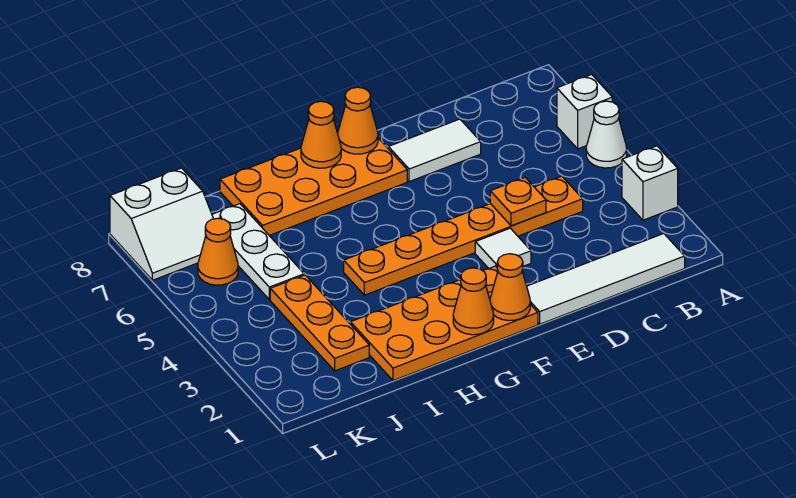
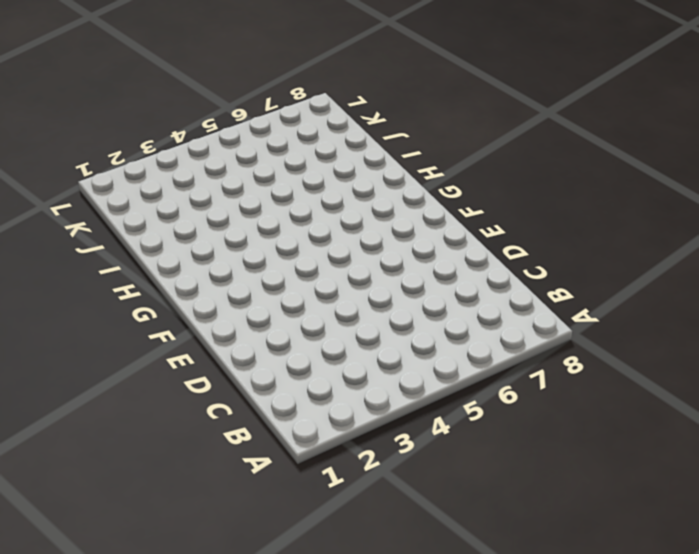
none -> white 1x1 brick [622,146,678,220]
none -> white 1x1 cone [586,101,627,168]
none -> white 1x1 brick [557,75,612,149]

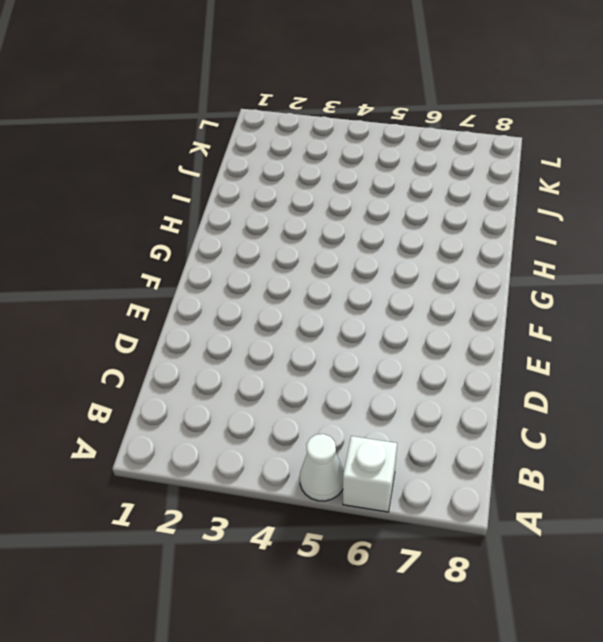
none -> white 1x1 brick [622,146,678,220]
none -> white 1x4 tile [527,234,685,324]
none -> orange 1x6 plate [344,176,583,295]

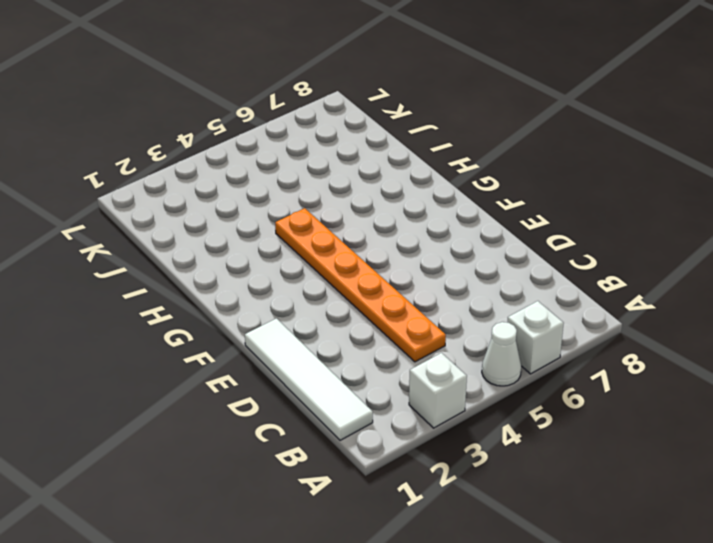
none -> white 1x2 tile [388,119,481,182]
none -> white 1x1 tile [475,228,531,268]
none -> orange 2x4 plate [351,266,538,381]

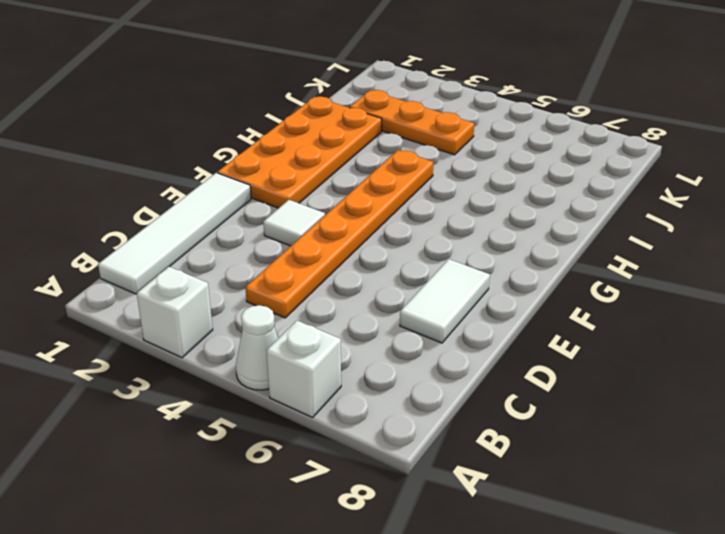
none -> orange 2x4 plate [220,138,407,235]
none -> white 1x3 plate [212,204,304,300]
none -> orange 1x1 cone [198,218,238,285]

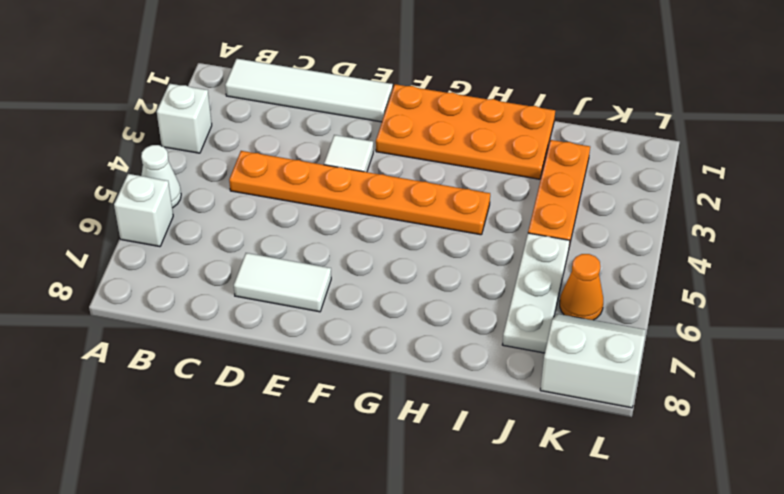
none -> orange 2x4 plate [220,138,407,235]
none -> orange 1x1 plate [490,178,546,226]
none -> orange 1x1 cone [490,254,530,321]

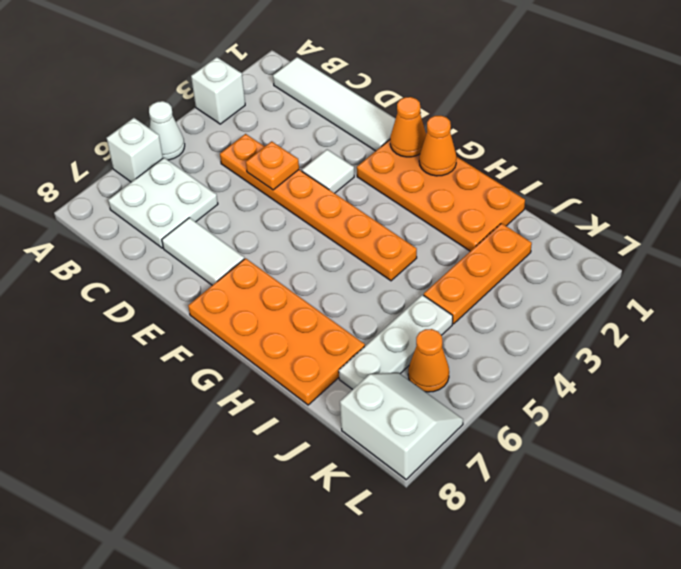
white 2x2 plate [108,158,218,248] -> none
none -> orange 1x1 cone [338,87,378,154]
none -> orange 1x1 cone [301,101,341,168]

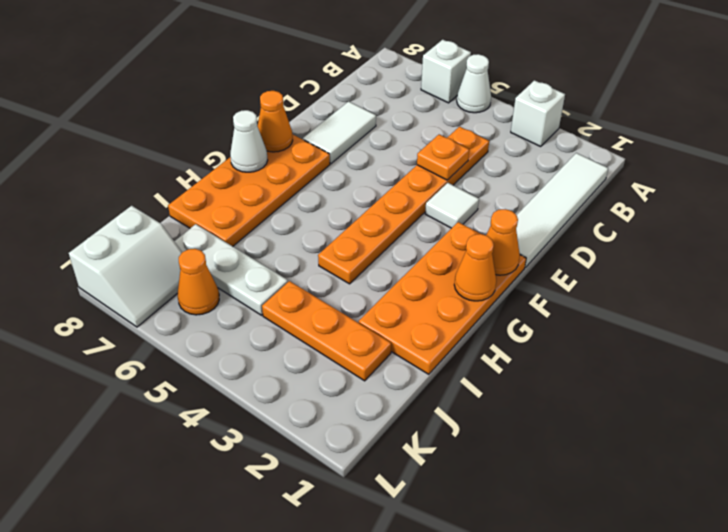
white 1x1 cone [230,110,268,172] -> orange 1x1 cone [301,101,341,168]

